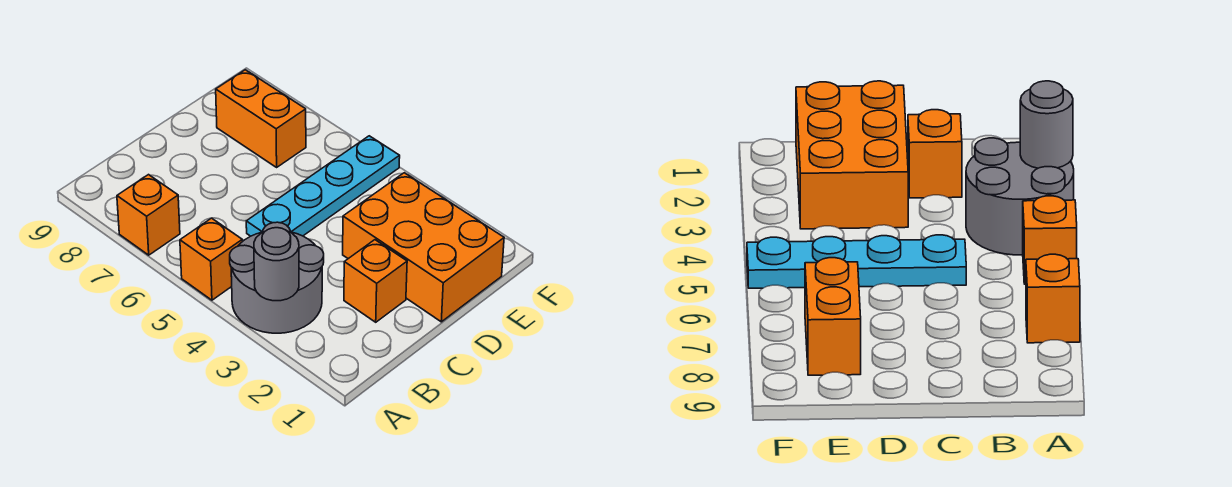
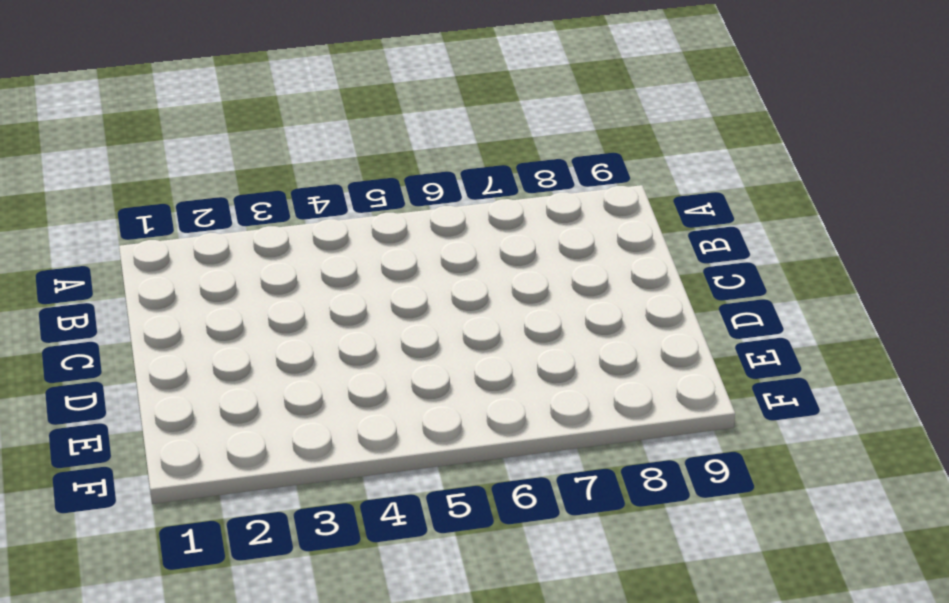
none -> grey 2x2 round brick [230,222,324,333]
none -> orange 1x1 brick [180,218,242,300]

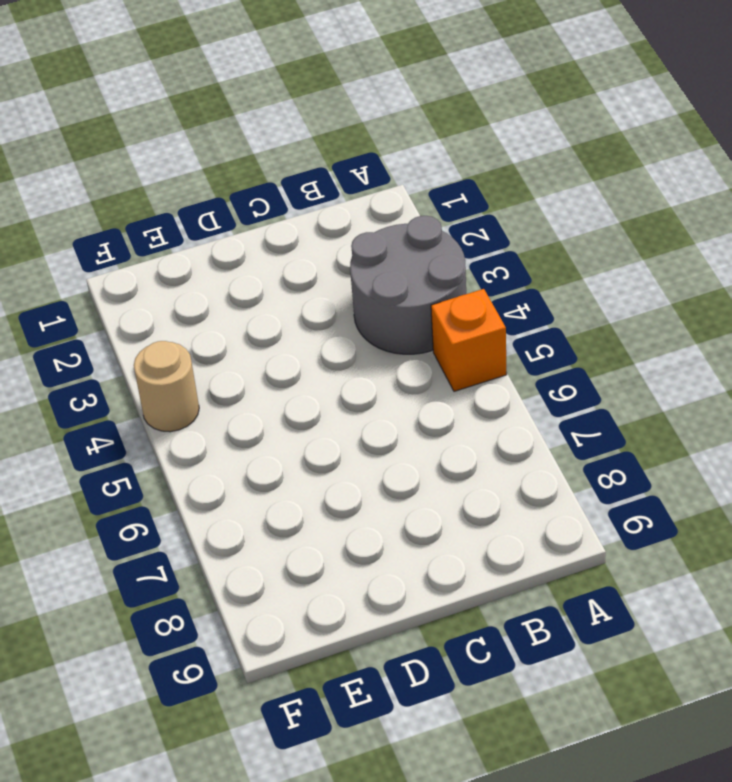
tan 1x1 round brick [134,341,199,432] -> none
none -> orange 1x1 brick [117,175,180,255]
none -> orange 1x1 brick [344,240,407,322]

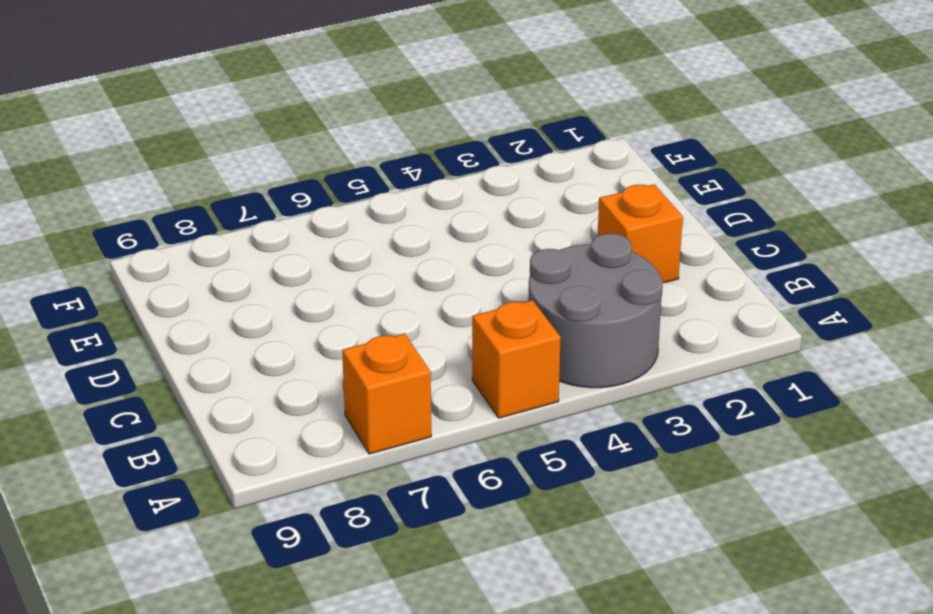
none -> cyan 1x4 plate [246,136,400,236]
none -> orange 2x3 brick [343,173,504,322]

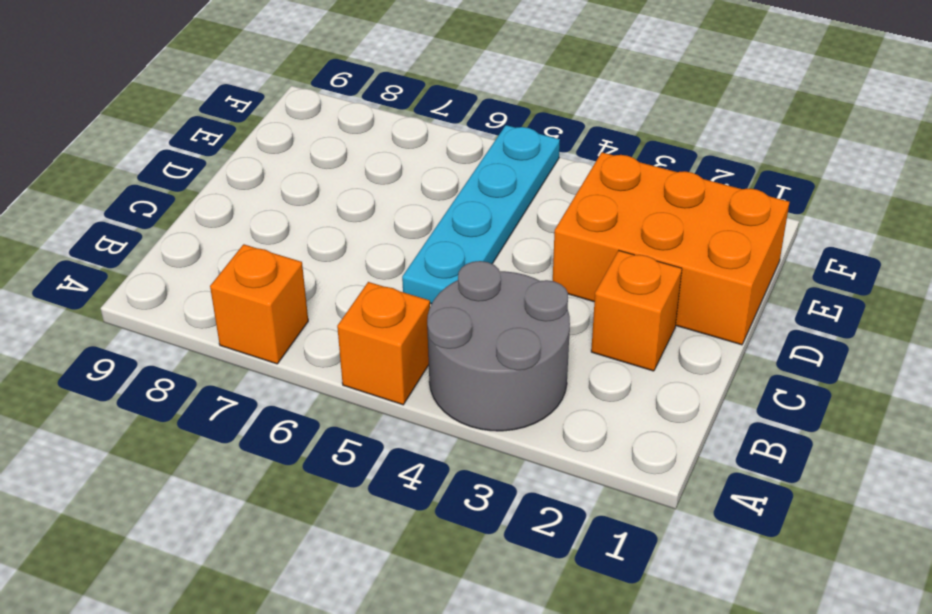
none -> orange 1x2 brick [216,70,306,167]
none -> grey 1x1 round brick [254,228,299,301]

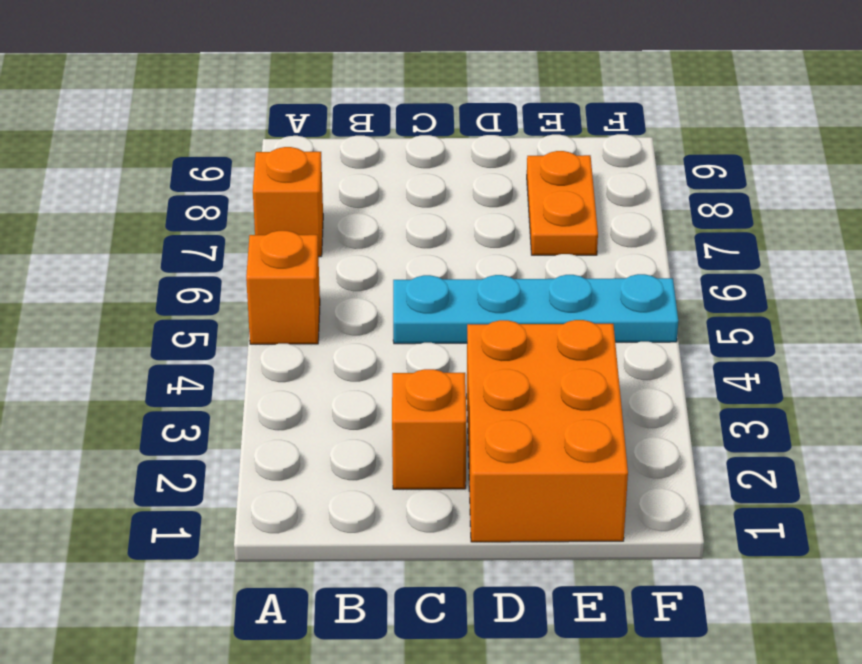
orange 1x2 plate [527,151,598,255] -> orange 1x2 brick [216,70,306,167]
none -> grey 2x2 round brick [230,222,324,333]
none -> grey 1x1 round brick [254,228,299,301]

